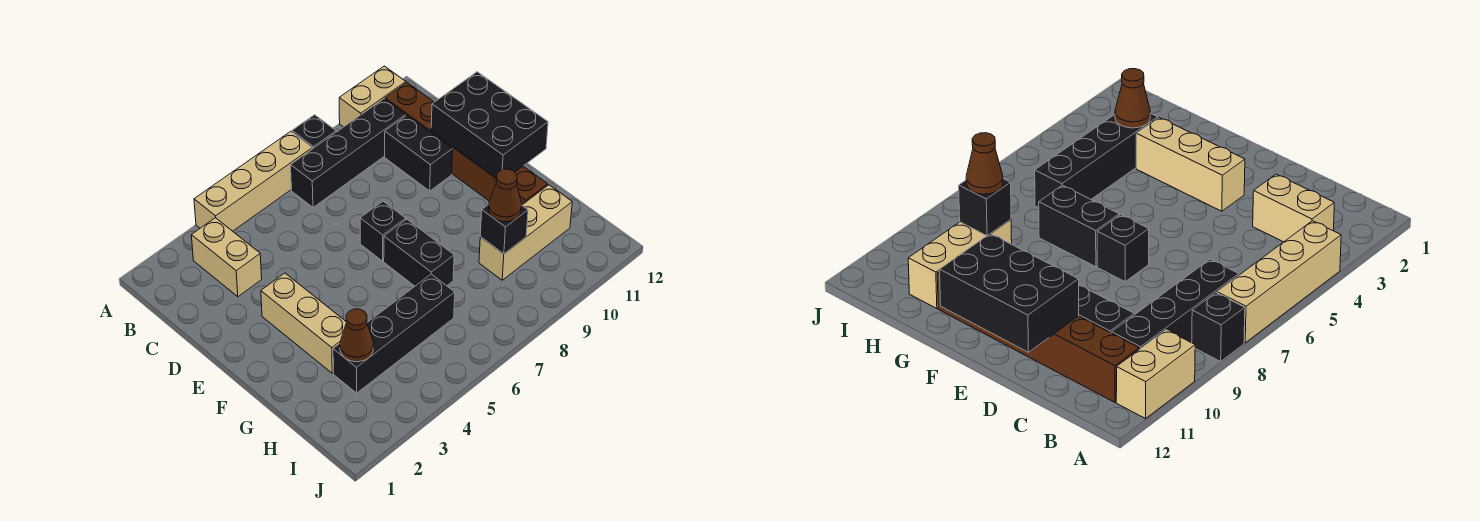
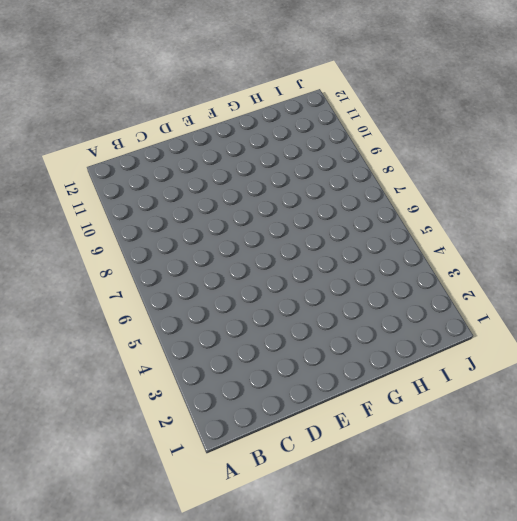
none -> tan 1x4 brick [194,131,312,231]
none -> black 1x1 brick [292,115,336,149]
none -> tan 1x2 brick [339,66,406,127]

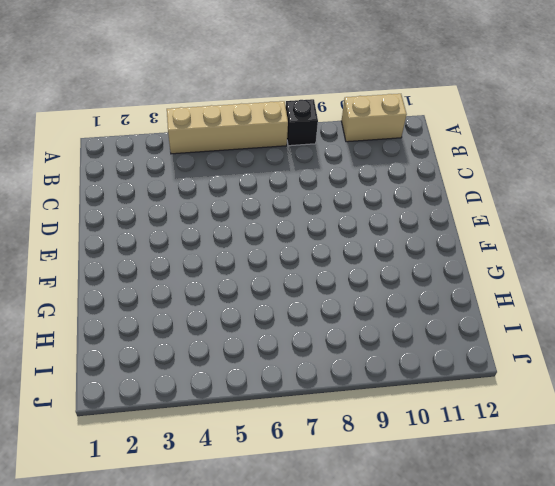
none -> tan 1x2 brick [191,218,262,297]
none -> black 1x4 brick [291,99,406,207]
none -> brown 1x6 brick [385,83,548,205]

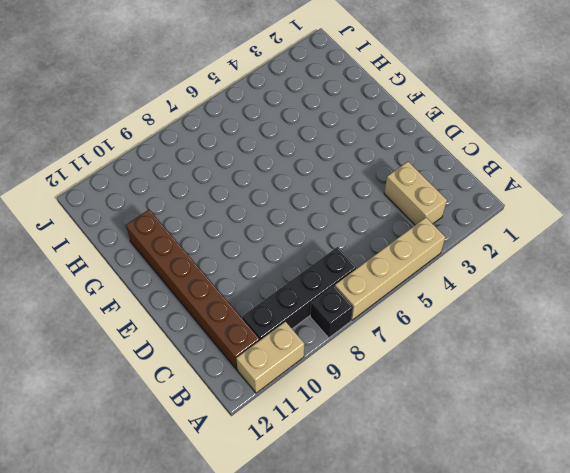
none -> black 1x2 brick [385,116,453,191]
none -> tan 1x3 brick [261,273,346,373]
none -> black 1x1 brick [360,201,406,261]

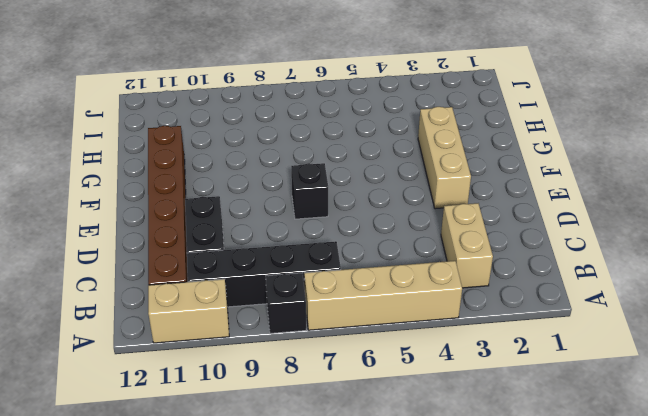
none -> black 1x2 brick [384,219,454,286]
none -> black 1x4 brick [333,274,455,393]
none -> tan 1x3 brick [479,185,572,280]

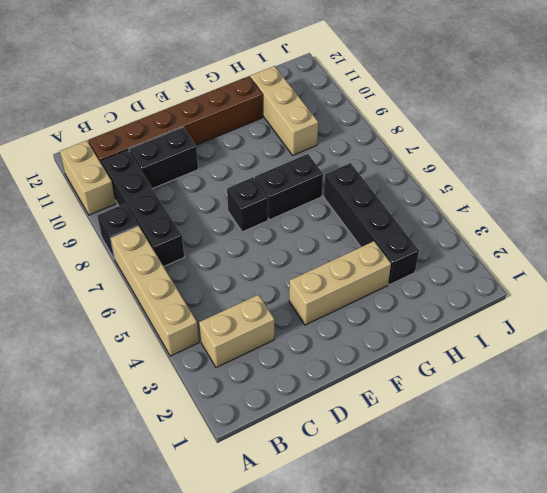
none -> black 2x3 brick [431,72,548,178]
none -> brown 1x1 cone [340,309,373,362]
none -> black 1x1 brick [480,204,528,254]

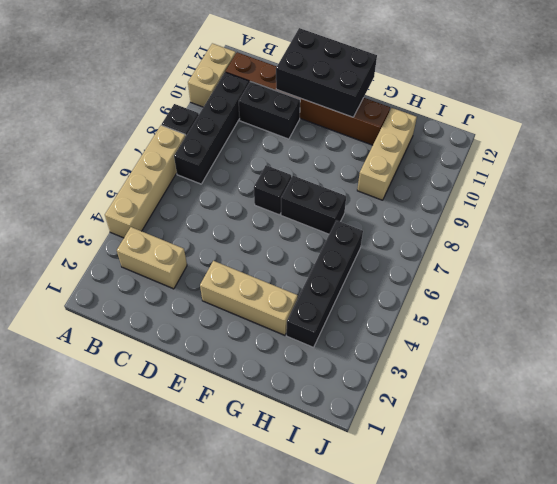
none -> brown 1x1 cone [340,309,373,362]
none -> black 1x1 brick [480,204,528,254]
none -> brown 1x1 cone [489,169,522,222]

